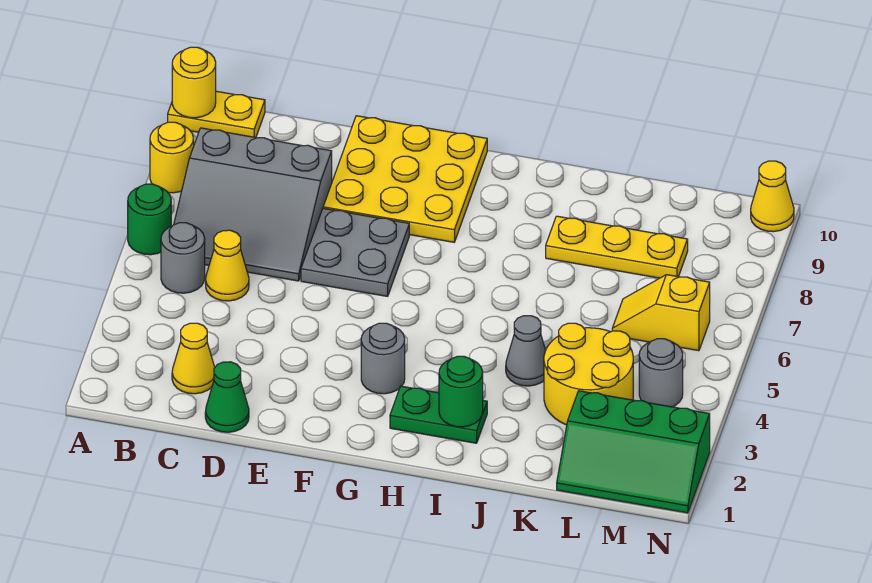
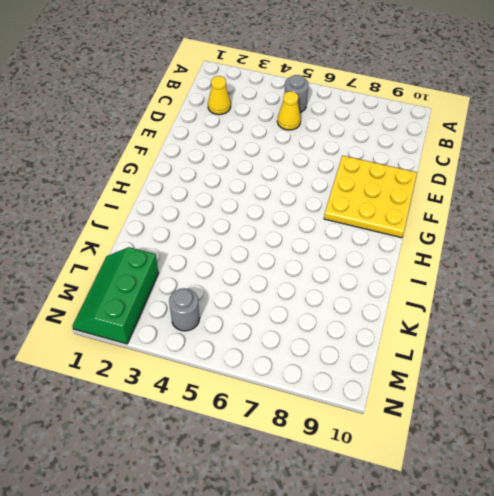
none -> green 1x1 round brick [128,184,171,255]
none -> yellow 1x1 round brick [150,122,194,193]
none -> yellow 1x2 plate [168,91,265,137]

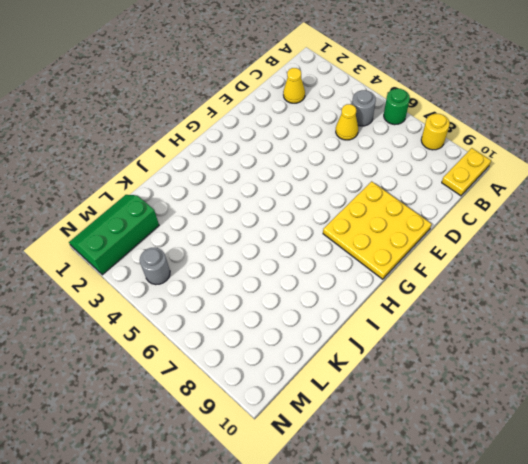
none -> grey 3x3 slope [174,128,332,281]
none -> green 1x1 cone [205,362,249,432]
none -> grey 2x2 plate [301,209,409,296]

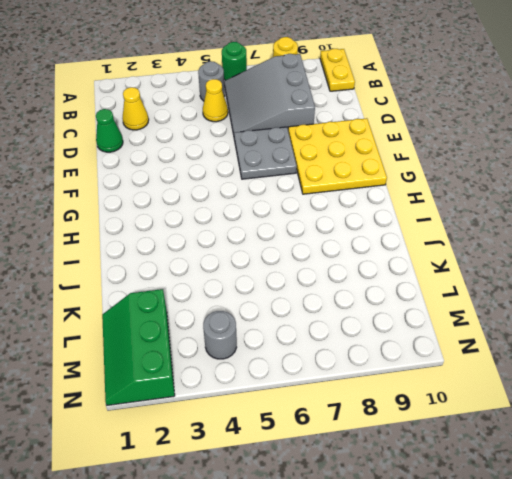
none -> grey 1x1 round brick [361,323,405,394]
none -> green 1x2 plate [390,386,487,443]
none -> grey 1x1 cone [506,316,546,386]

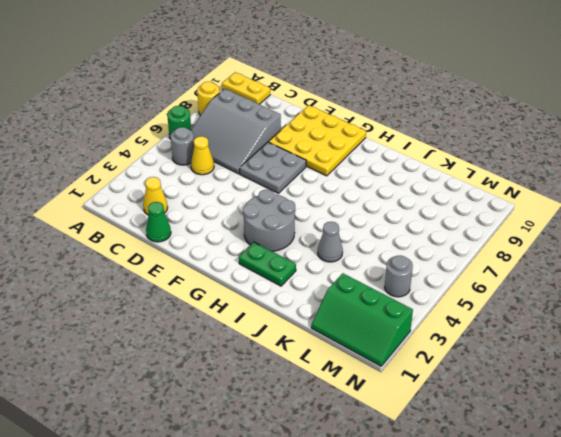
grey 2x2 round brick [243,190,295,251] -> grey 1x1 round brick [361,323,405,394]
none -> yellow 1x3 plate [546,216,688,278]
none -> yellow 2x2 round brick [544,323,633,425]
none -> yellow 1x2 slope [612,275,710,351]

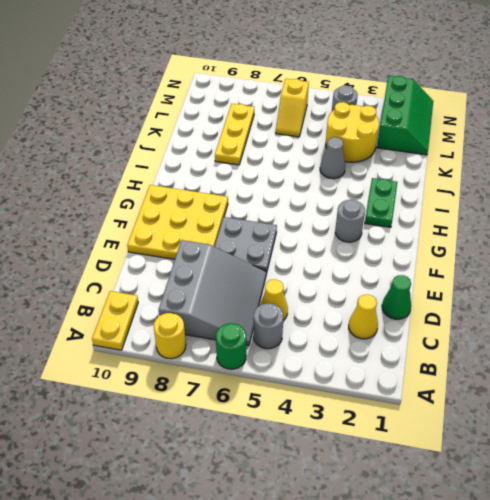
none -> yellow 1x1 cone [751,161,794,232]
none -> yellow 1x1 round brick [172,47,216,118]
none -> green 1x1 round brick [439,356,483,427]

